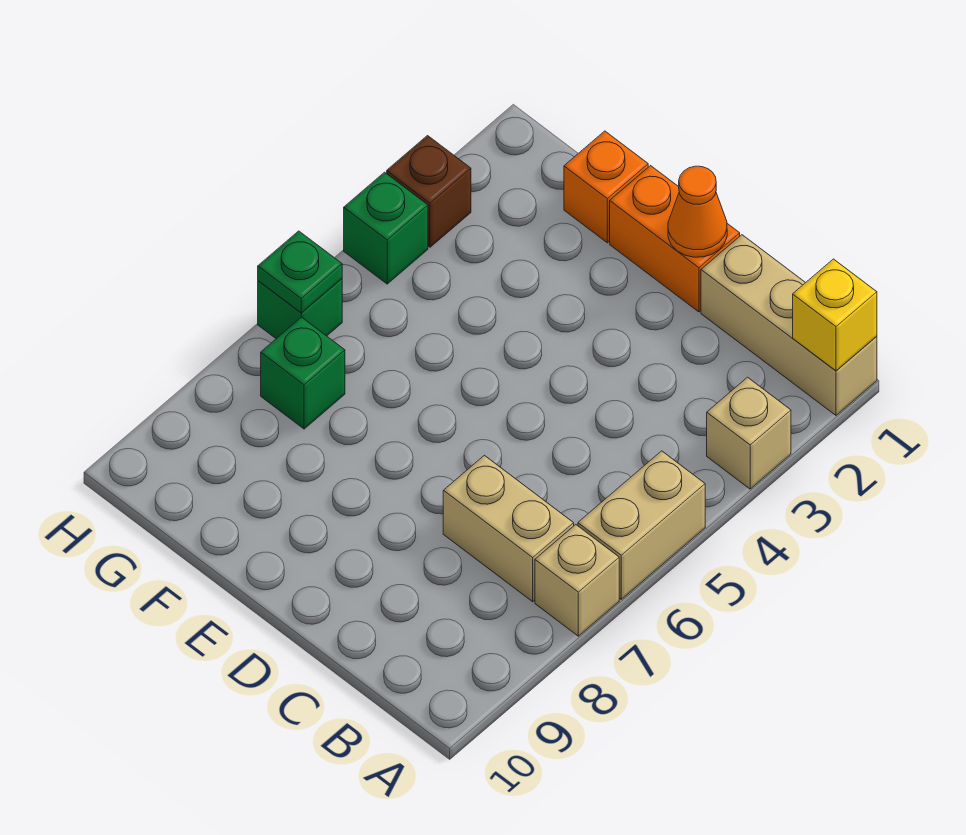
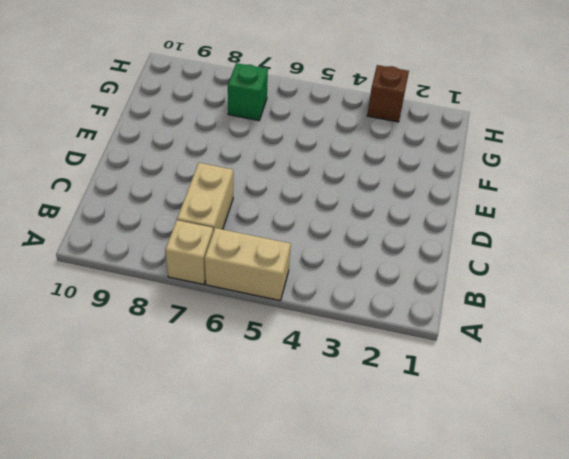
none -> tan 1x3 brick [701,235,877,415]
none -> tan 1x1 brick [707,377,791,489]
none -> orange 1x2 brick [610,166,740,312]

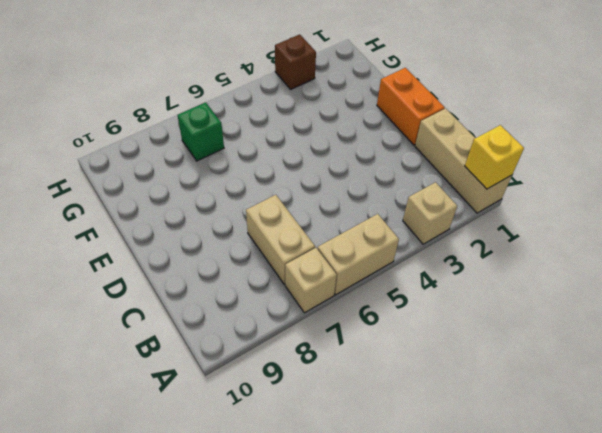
none -> orange 1x1 brick [564,131,648,243]
none -> green 1x1 brick [344,172,428,284]
none -> green 1x1 brick [258,279,342,338]

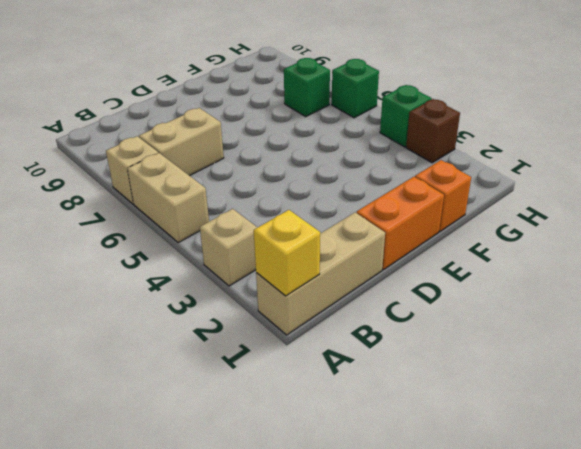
none -> orange 1x1 cone [668,166,727,257]
none -> green 1x1 plate [258,231,342,313]

